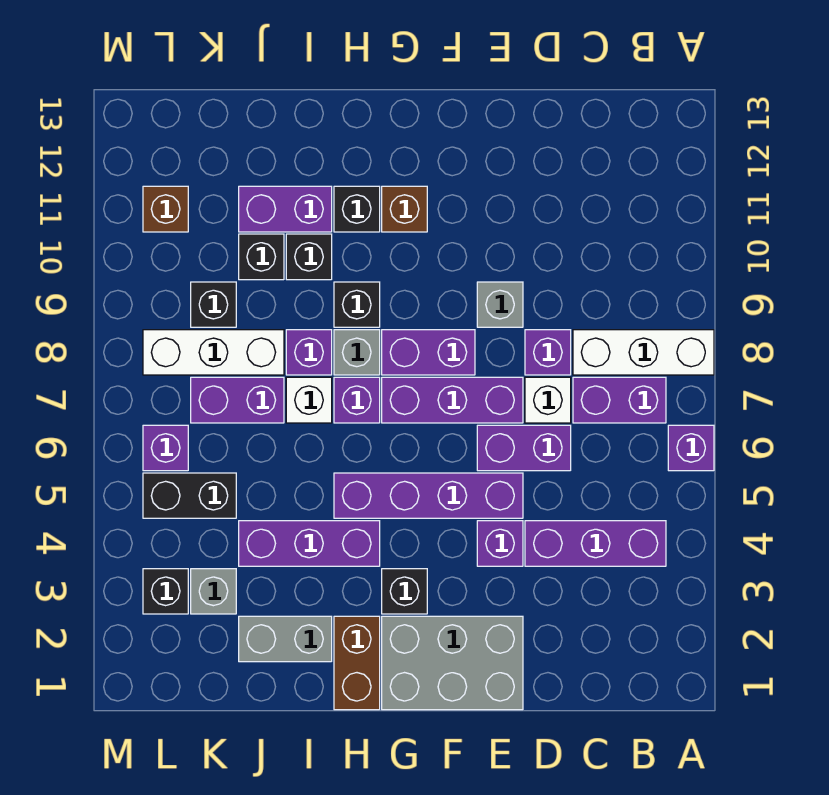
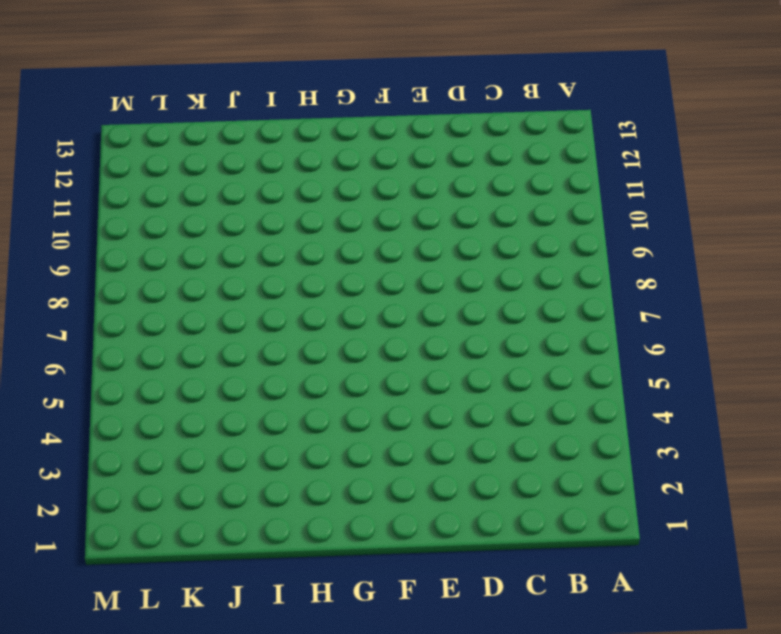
none -> purple 1x1 brick [668,425,714,471]
none -> white 1x3 brick [573,330,714,375]
none -> purple 1x3 brick [525,521,666,566]
none -> purple 1x2 brick [573,377,666,423]

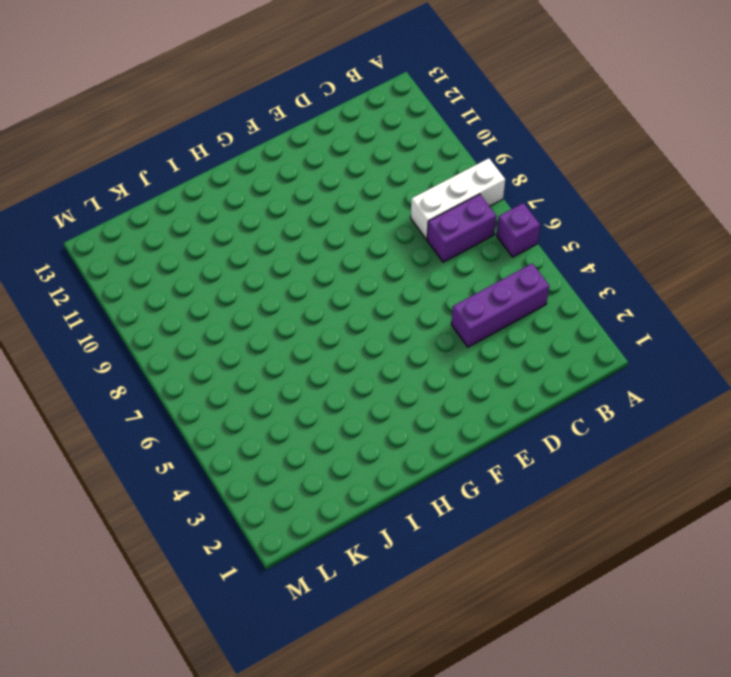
none -> purple 1x2 brick [477,425,571,471]
none -> white 1x1 brick [525,377,571,423]
none -> purple 1x1 brick [525,330,571,375]
none -> grey 2x3 brick [382,616,523,710]

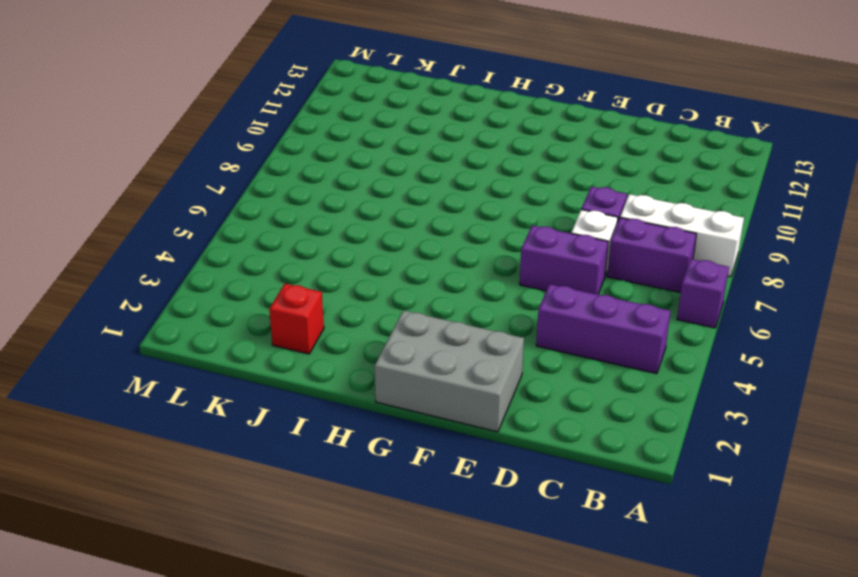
red 1x1 brick [269,284,324,354] -> grey 1x2 brick [239,616,332,662]
none -> purple 1x1 brick [477,521,523,566]
none -> purple 1x4 brick [334,473,523,518]
none -> purple 1x3 brick [382,377,523,423]
none -> grey 1x1 brick [477,282,523,327]

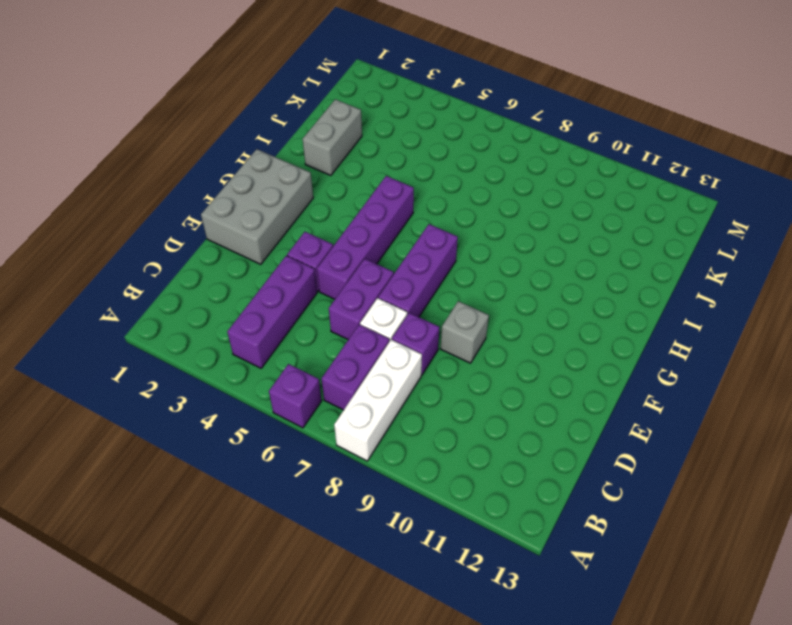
none -> purple 1x2 brick [382,330,475,375]
none -> black 1x1 brick [382,569,427,614]
none -> brown 1x1 brick [382,186,427,232]
none -> brown 1x2 brick [334,616,380,710]

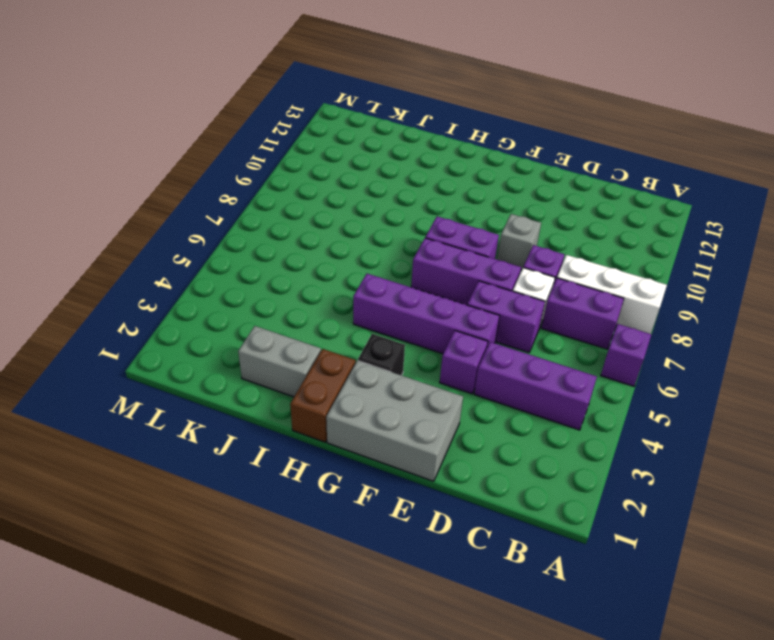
none -> brown 1x1 brick [382,186,427,232]
none -> purple 1x3 brick [239,521,380,566]
none -> purple 1x1 brick [334,377,380,423]
none -> grey 1x1 brick [334,330,380,375]

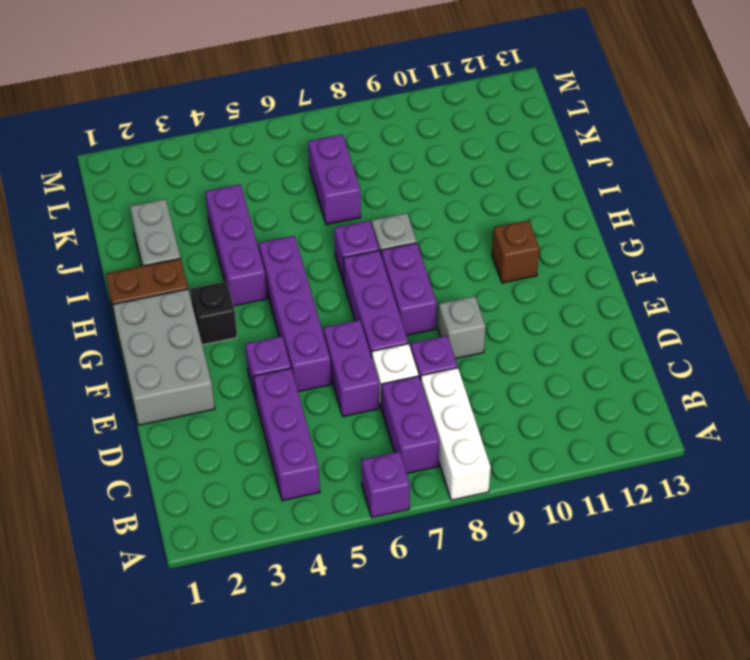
none -> black 1x1 brick [334,282,380,327]
none -> black 1x1 brick [334,186,380,232]
none -> white 1x1 brick [286,377,332,423]
none -> purple 1x1 brick [286,330,332,375]

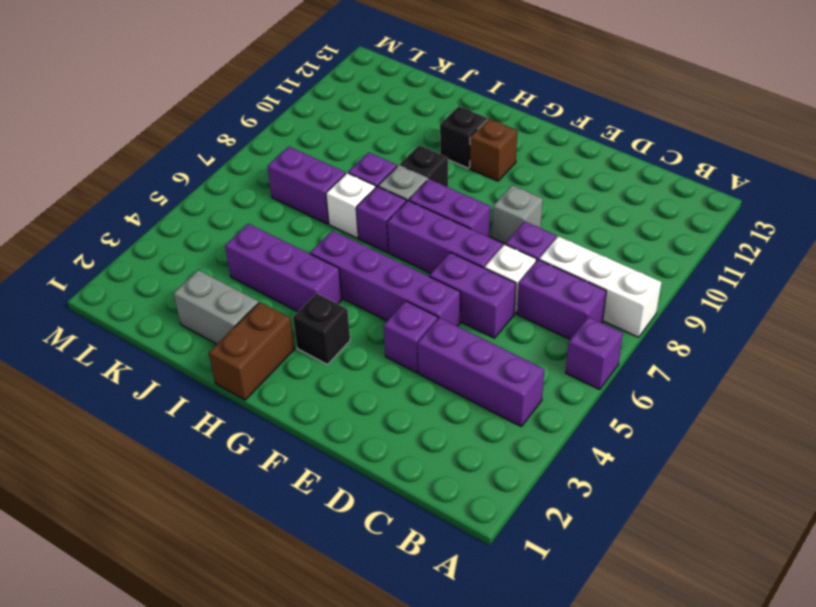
none -> grey 2x3 brick [382,616,523,710]
none -> black 1x1 brick [286,234,332,280]
none -> purple 1x2 brick [239,186,332,232]
none -> white 1x3 brick [143,330,284,375]

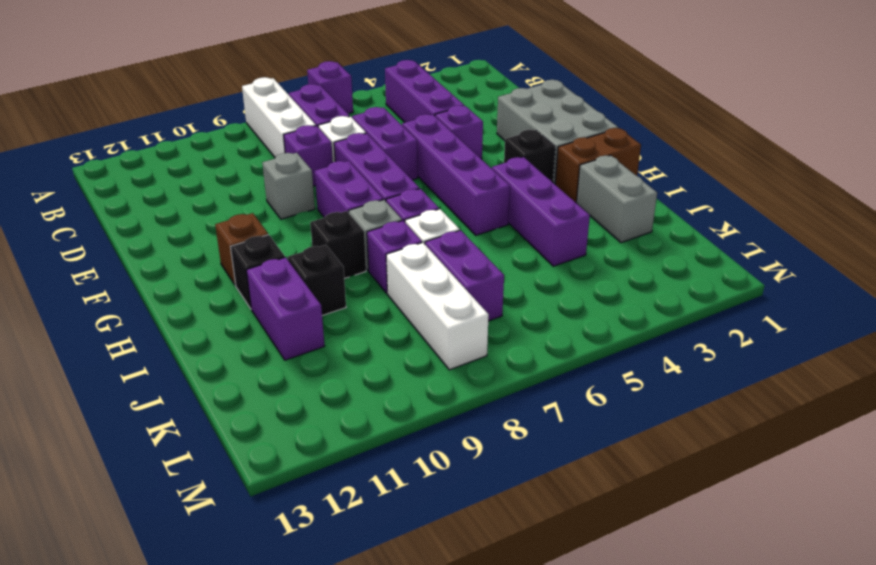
none -> black 1x1 brick [239,234,284,280]
none -> grey 1x1 brick [191,569,236,614]
none -> black 1x2 brick [143,473,236,518]
none -> black 1x1 brick [191,282,236,327]

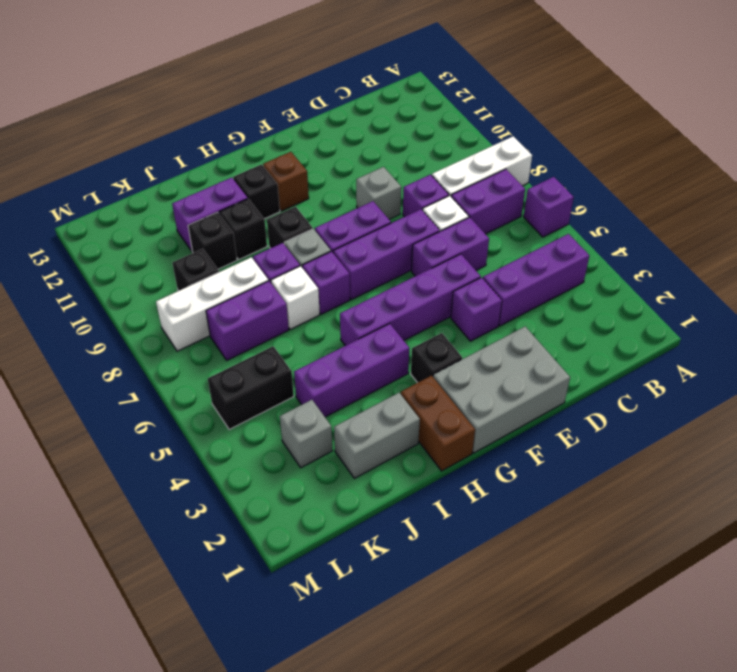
none -> black 1x1 brick [143,569,188,614]
none -> purple 1x1 brick [143,425,188,471]
none -> brown 1x1 brick [143,186,188,232]

